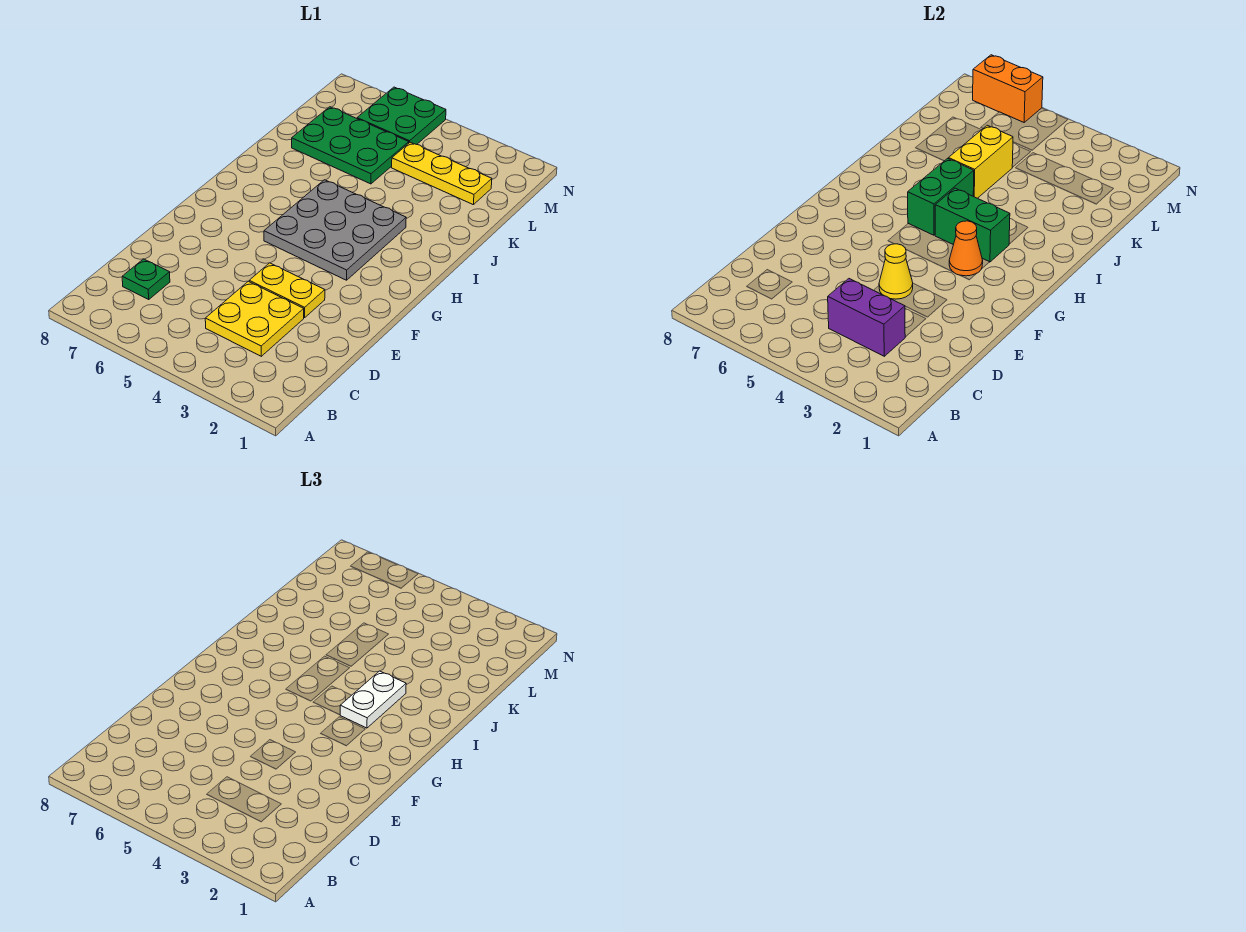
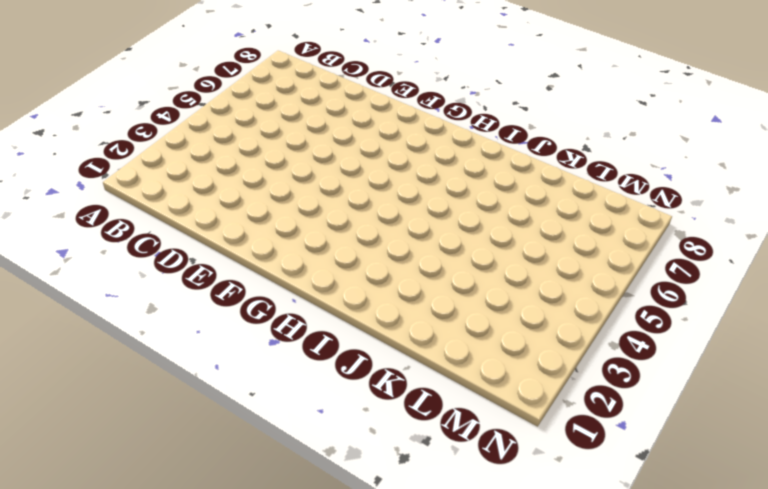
none -> yellow 2x2 plate [205,281,304,356]
none -> green 1x1 plate [122,259,170,299]
none -> yellow 1x2 plate [249,263,325,318]

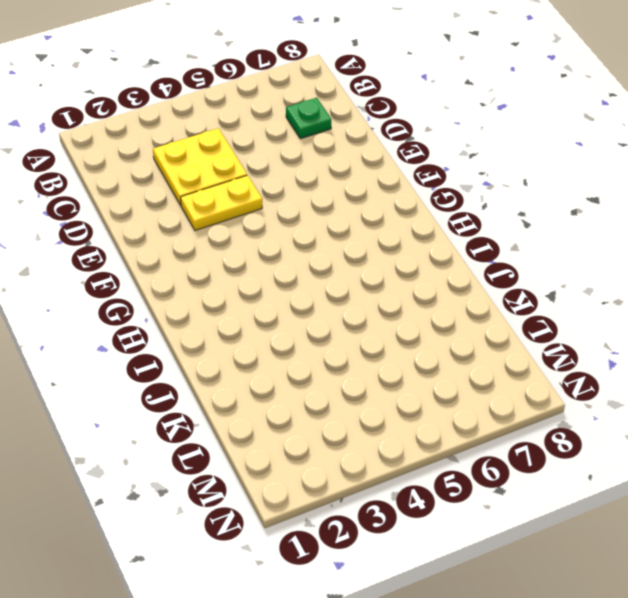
none -> grey 3x3 plate [264,180,406,280]
none -> green 2x3 plate [292,107,409,184]
none -> yellow 1x3 plate [392,142,492,205]

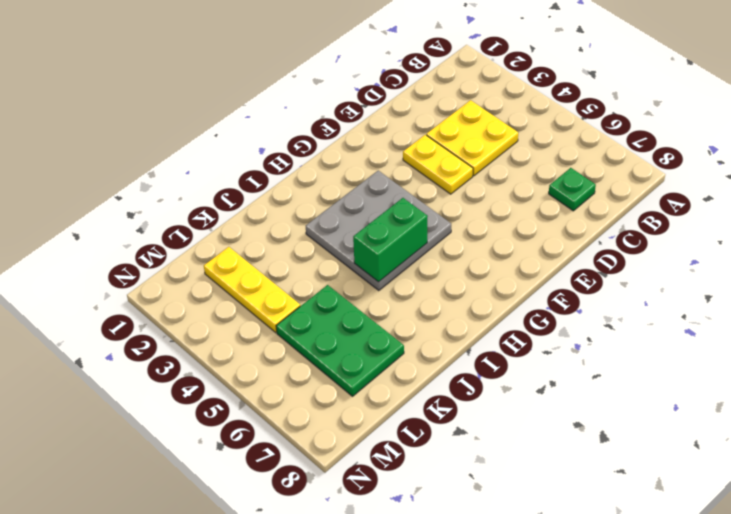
none -> green 2x2 plate [357,87,446,144]
none -> purple 1x2 brick [828,279,905,356]
none -> yellow 1x1 cone [879,244,913,299]

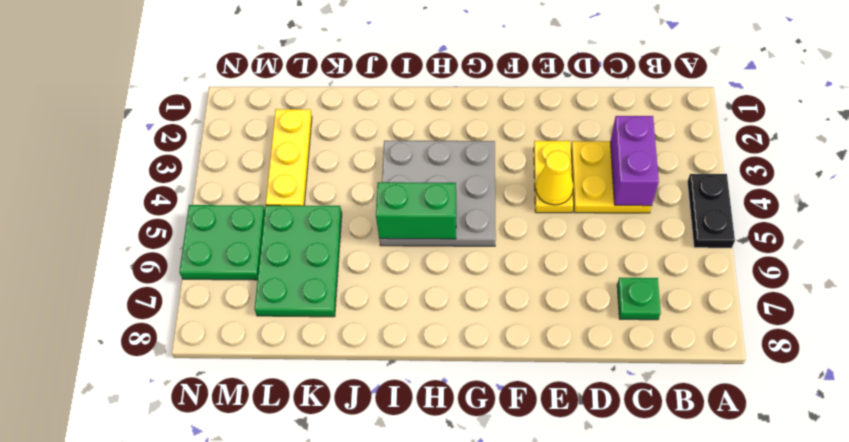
black 1x2 plate [687,174,735,248] -> none
none -> orange 1x1 cone [949,221,983,276]
none -> green 1x2 brick [935,188,1010,262]
none -> yellow 1x2 brick [948,125,1013,198]

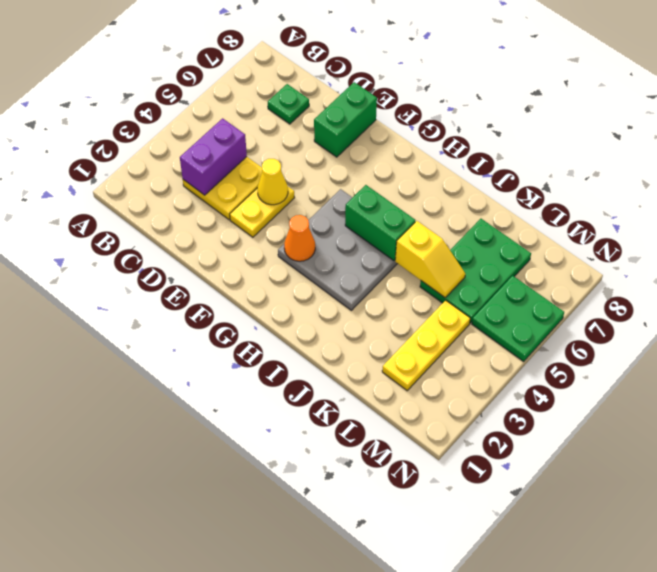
green 1x2 brick [314,82,377,157] -> green 1x2 brick moved to [935,188,1010,262]
yellow 1x2 slope [395,221,465,297] -> yellow 1x2 brick [948,125,1013,198]
none -> orange 1x2 brick [973,55,1043,122]
none -> white 1x2 plate [340,671,406,728]

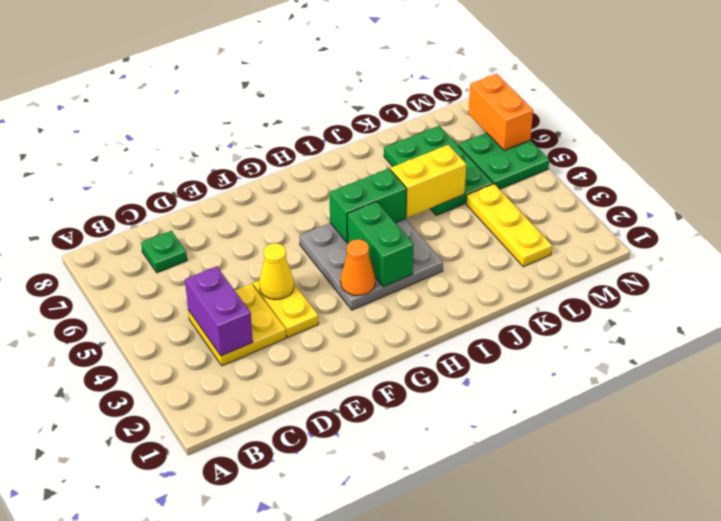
none -> white 1x2 plate [340,671,406,728]

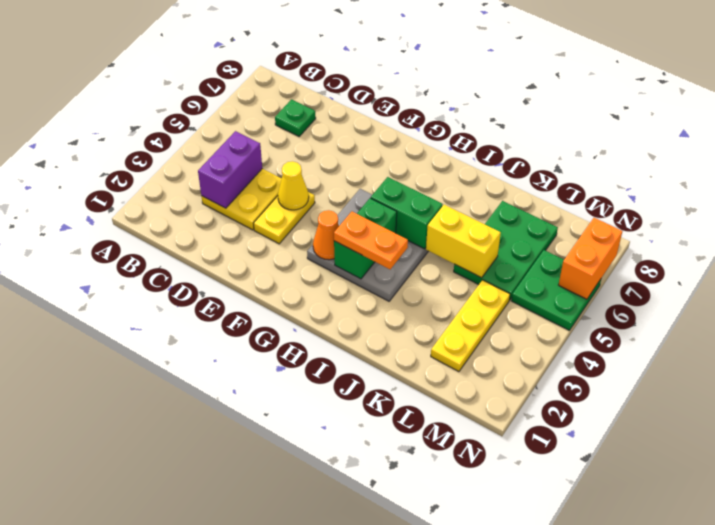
orange 1x2 plate [334,212,408,269] -> white 1x2 plate [340,671,406,728]

